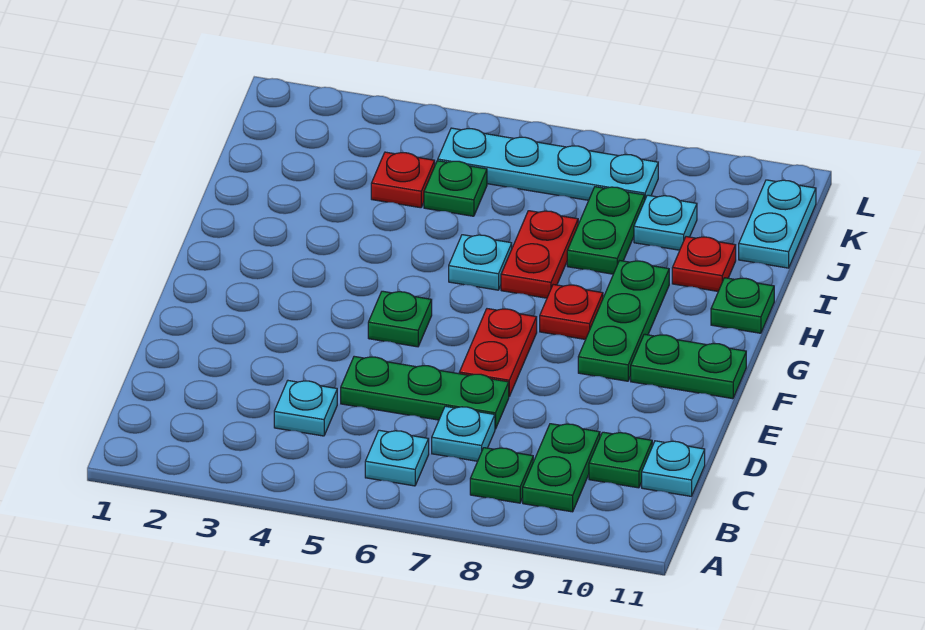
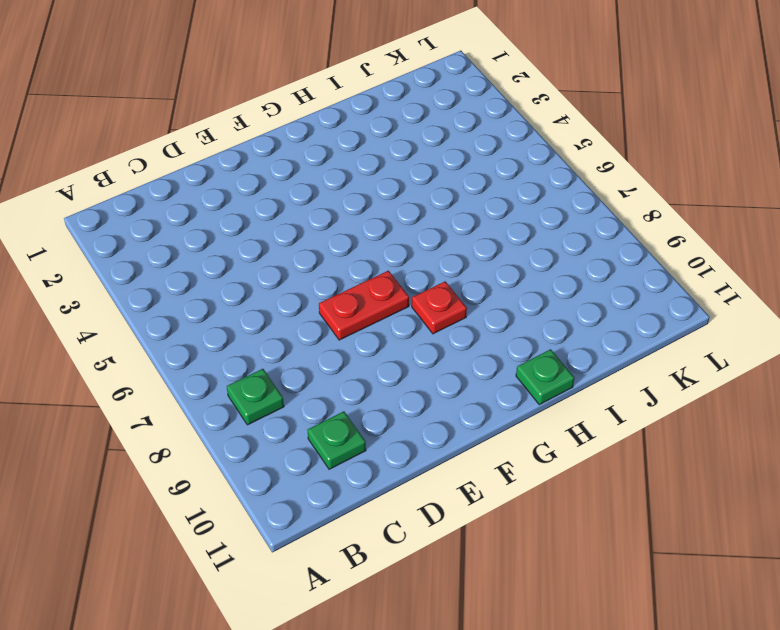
none -> cyan 1x1 plate [365,430,429,486]
none -> green 1x2 plate [523,424,600,512]
none -> cyan 1x1 plate [274,381,337,436]

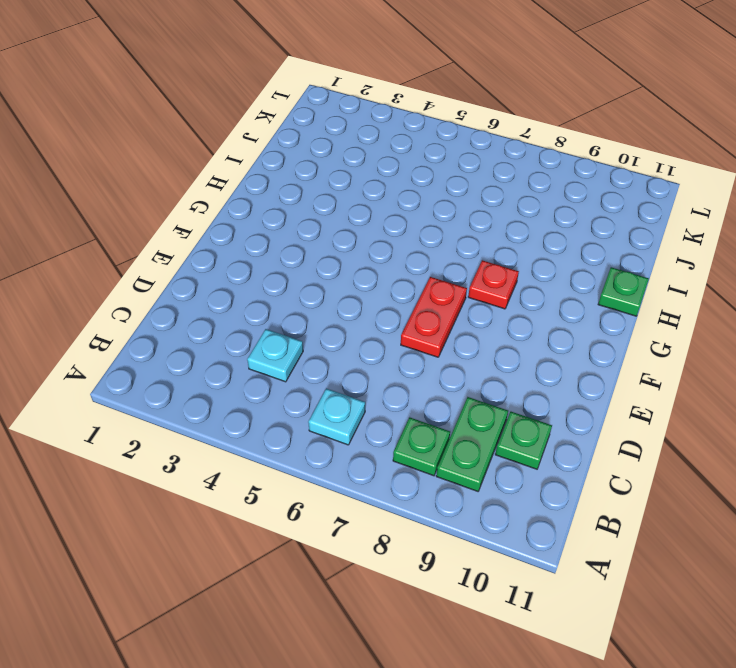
none -> cyan 1x1 plate [432,406,495,461]
none -> cyan 1x1 plate [642,441,705,496]
none -> green 1x3 plate [341,356,509,429]

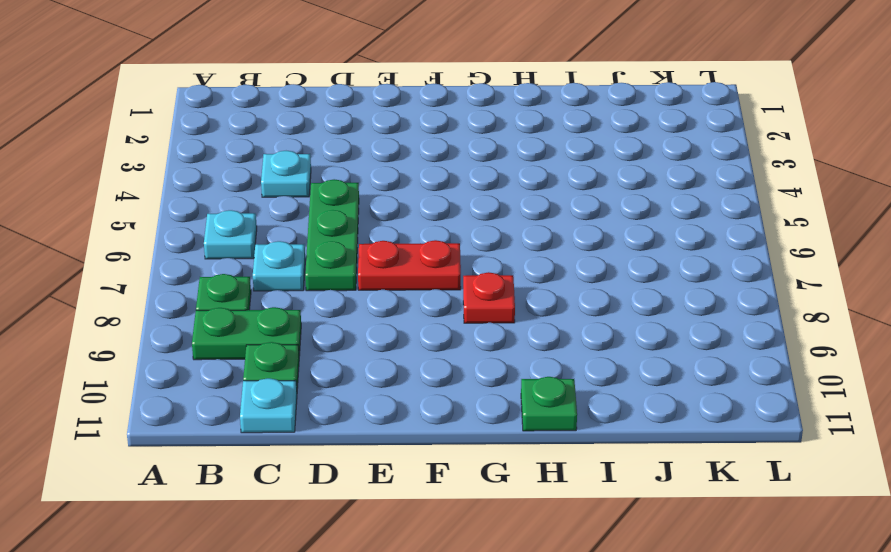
none -> green 1x1 plate [368,291,432,347]
none -> green 1x3 plate [578,261,669,381]
none -> green 1x2 plate [631,334,746,399]

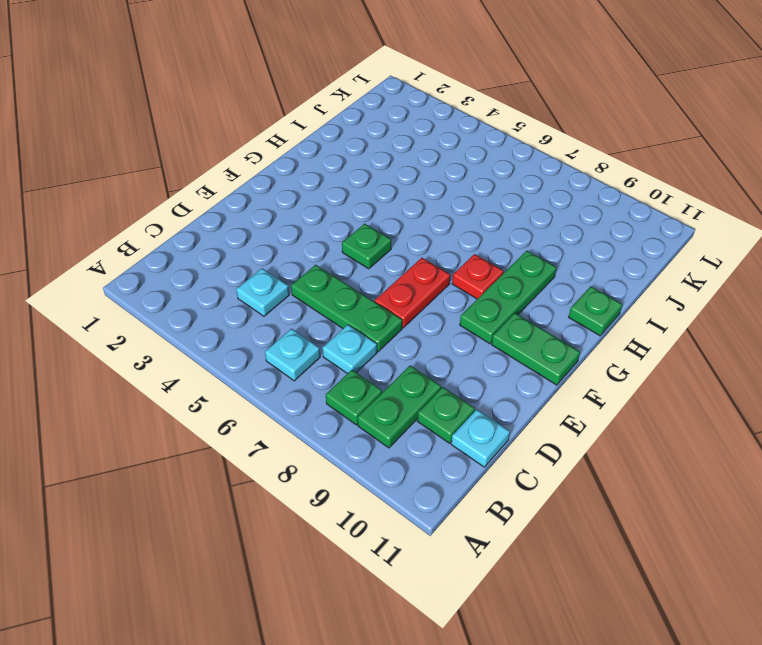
none -> cyan 1x1 plate [449,235,512,290]
none -> red 1x2 plate [501,211,578,298]
none -> green 1x2 plate [567,187,645,274]

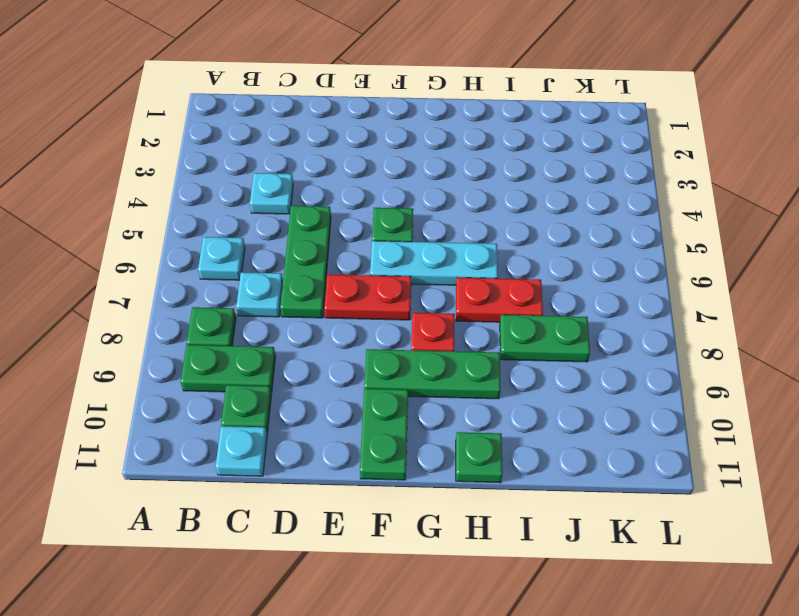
cyan 1x3 plate [370,241,498,285] -> cyan 1x1 plate [449,235,512,290]
none -> red 1x1 plate [672,237,736,291]
none -> red 1x1 plate [371,152,435,208]
none -> green 1x1 plate [424,161,487,216]

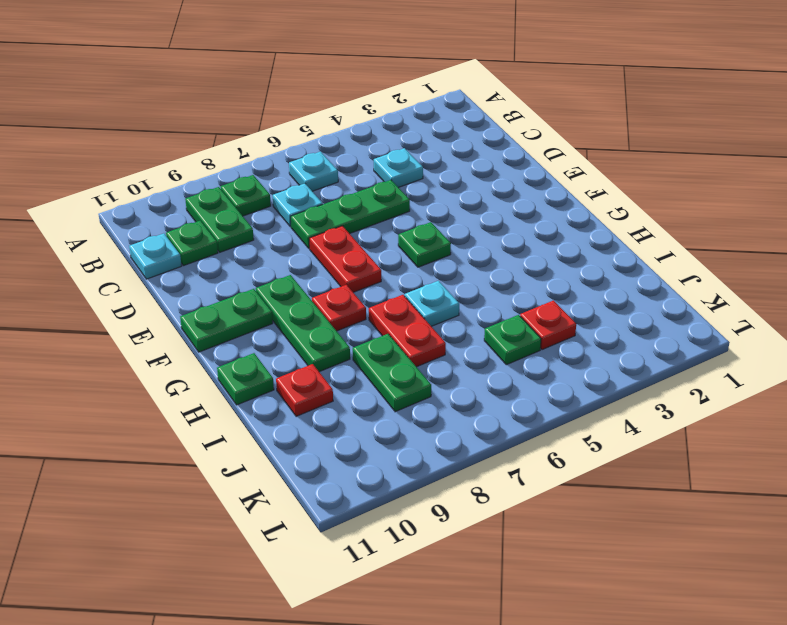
none -> cyan 1x1 plate [634,195,697,250]
none -> cyan 1x2 plate [739,180,816,268]
none -> cyan 1x4 plate [438,128,658,200]

